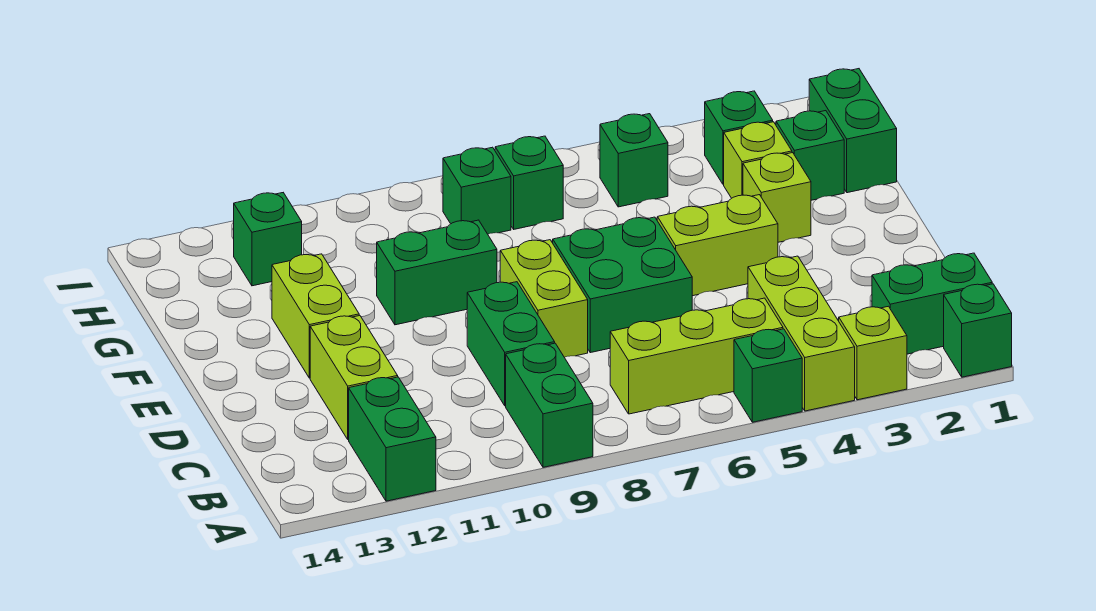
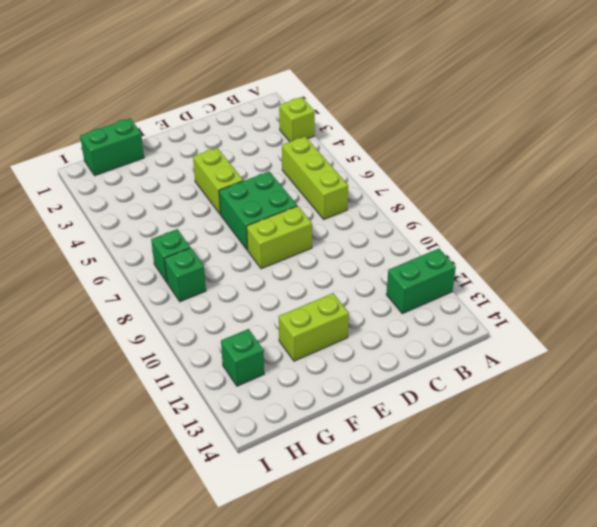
none -> green 1x1 brick [944,284,1012,377]
none -> lime 1x3 brick [748,256,855,411]
none -> green 1x1 brick [734,329,802,422]

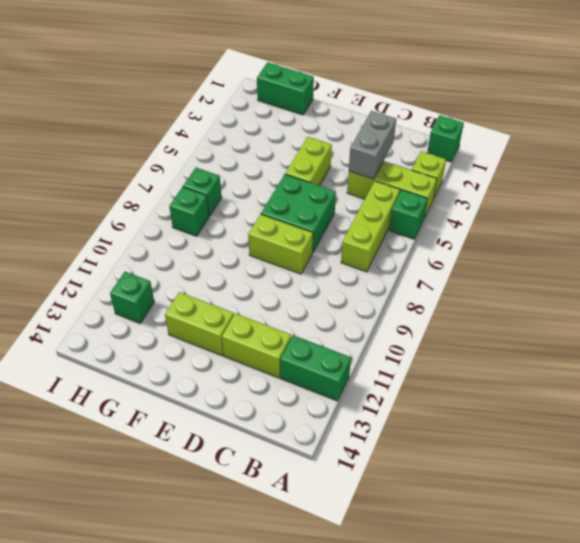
grey 1x2 brick [349,111,396,179] -> none
none -> green 1x2 brick [506,343,593,467]
none -> green 1x2 brick [872,253,992,354]
none -> green 1x2 brick [467,282,555,406]

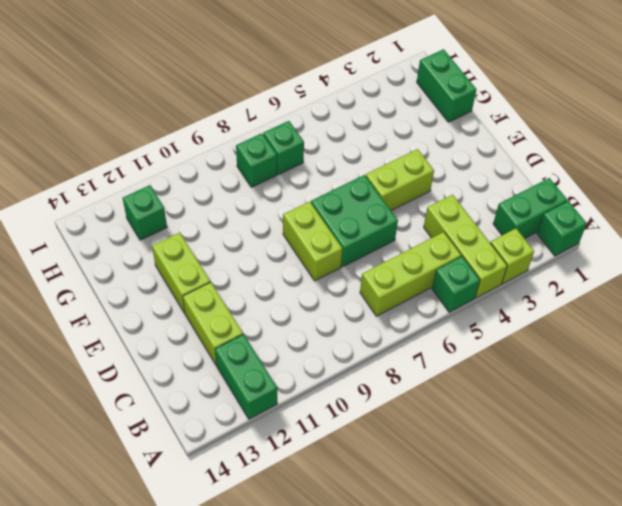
none -> green 1x2 brick [506,343,593,467]
none -> green 1x2 brick [467,282,555,406]
none -> lime 1x1 brick [743,153,811,242]

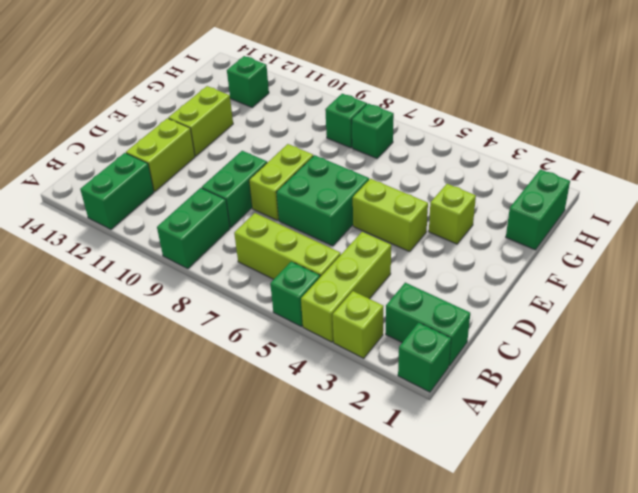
none -> green 1x2 brick [377,220,497,325]
none -> green 1x1 brick [776,111,844,200]
none -> lime 1x1 brick [724,122,792,198]

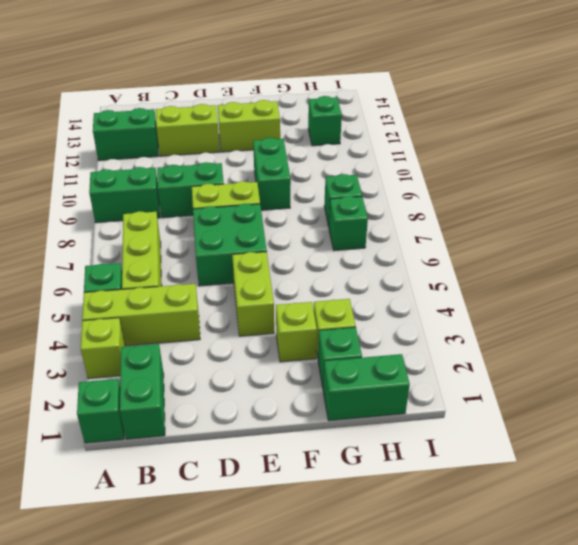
none -> green 1x1 brick [705,91,773,184]
none -> green 1x1 brick [600,114,668,207]

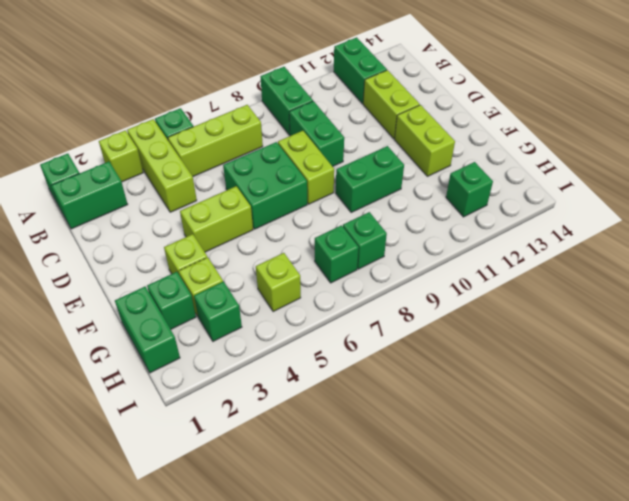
lime 1x1 brick [256,253,301,312] -> green 1x1 brick [600,114,668,207]

